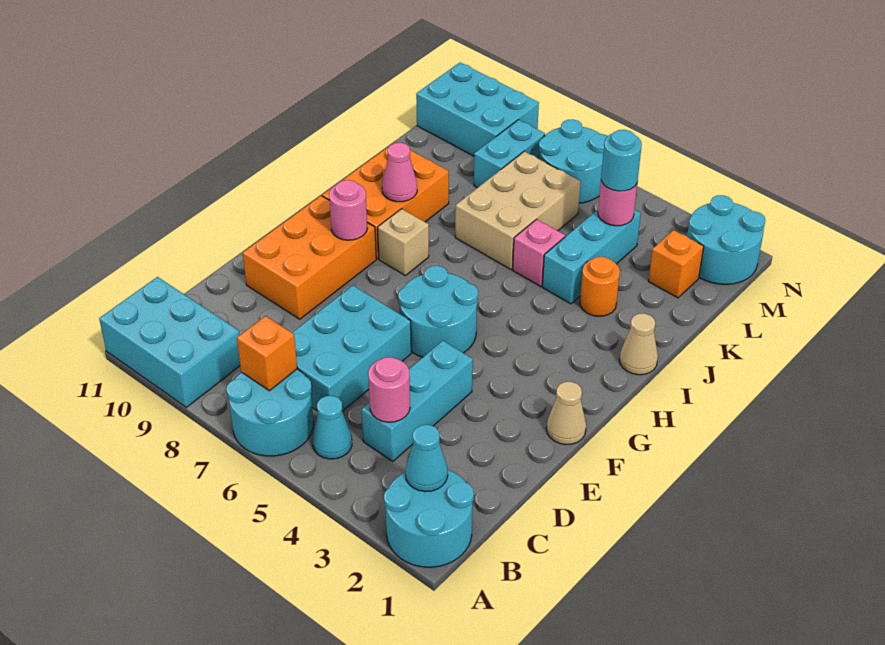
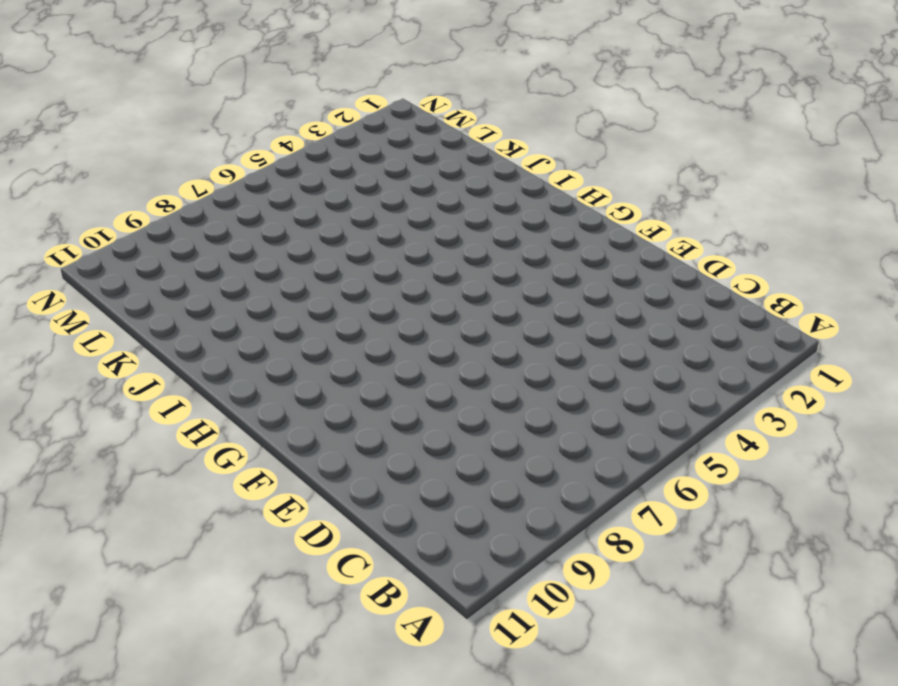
none -> cyan 2x2 round brick [384,470,474,567]
none -> cyan 2x2 round brick [227,369,313,456]
none -> cyan 2x3 brick [99,277,240,407]

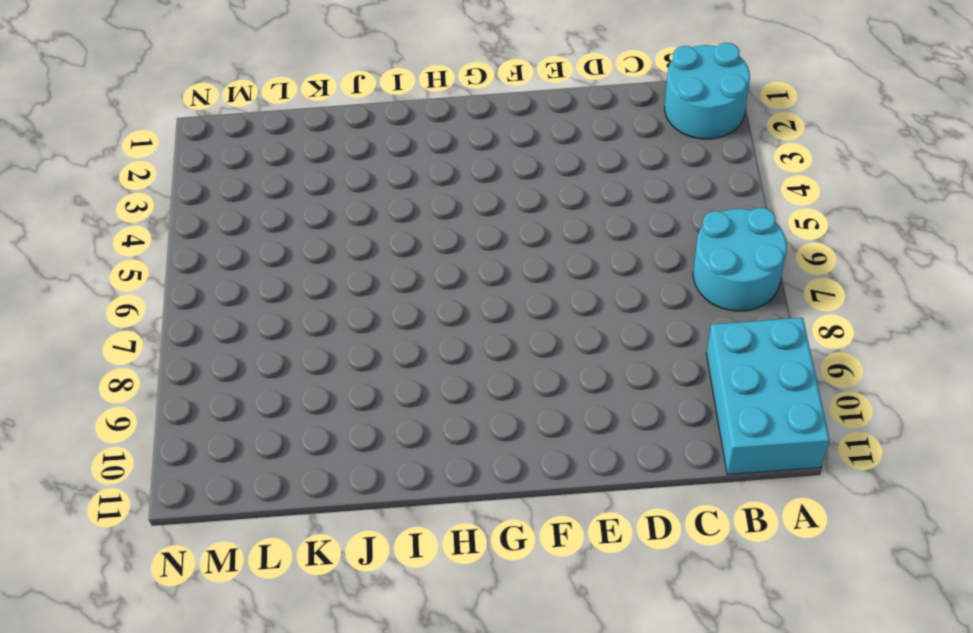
none -> cyan 1x1 cone [312,396,352,459]
none -> cyan 1x3 brick [362,341,473,461]
none -> cyan 2x3 brick [292,285,411,411]

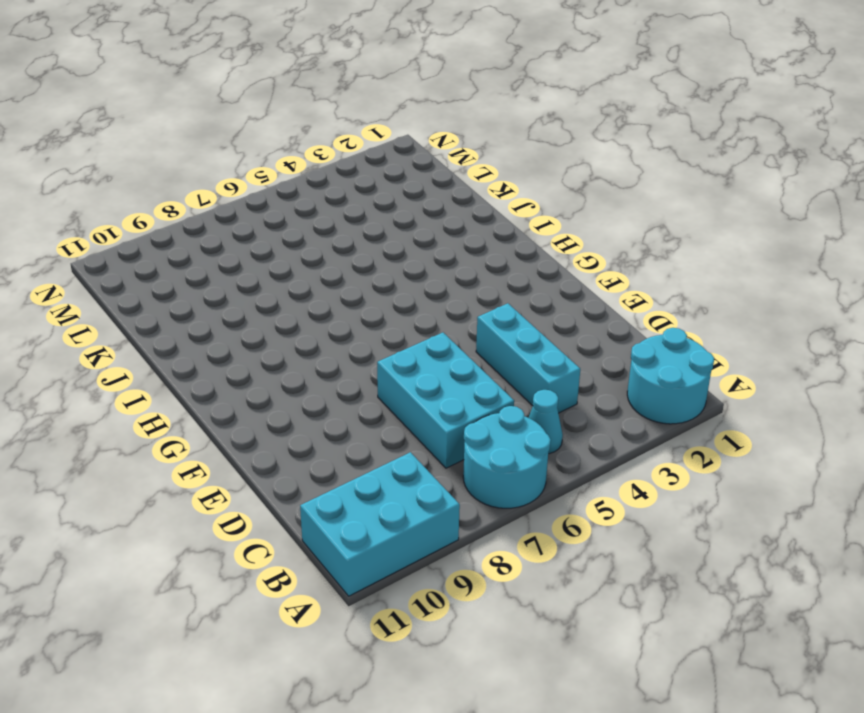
none -> orange 2x3 brick [243,196,376,319]
none -> tan 1x1 cone [546,382,586,445]
none -> cyan 2x2 round brick [398,266,478,357]

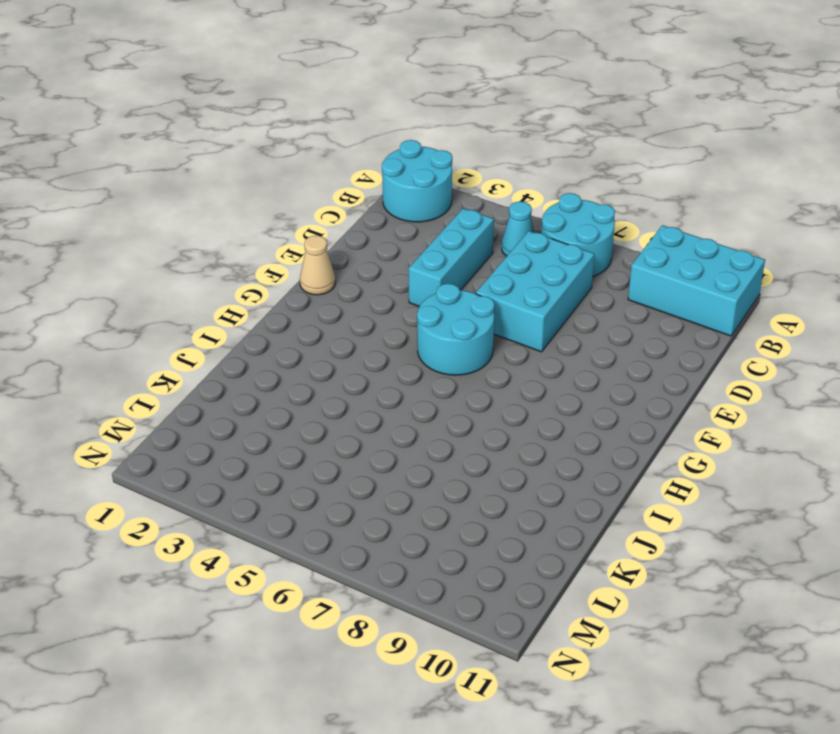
none -> orange 2x3 brick [243,196,376,319]
none -> tan 1x1 brick [378,209,429,275]
none -> orange 2x3 brick [322,142,449,259]

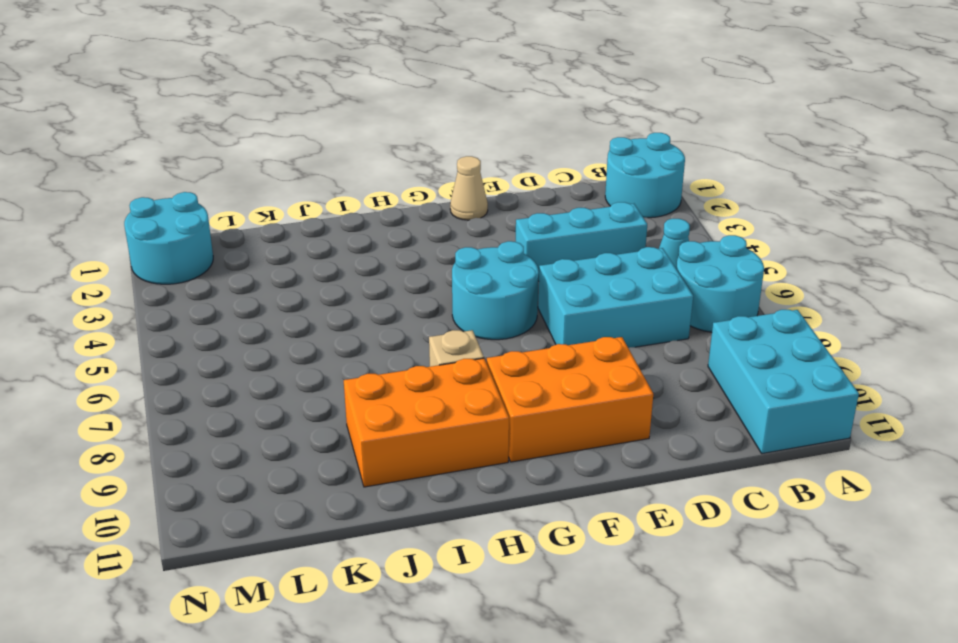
none -> tan 1x1 cone [619,313,658,375]
none -> orange 1x1 round brick [580,257,620,316]
none -> cyan 1x3 brick [542,209,641,304]

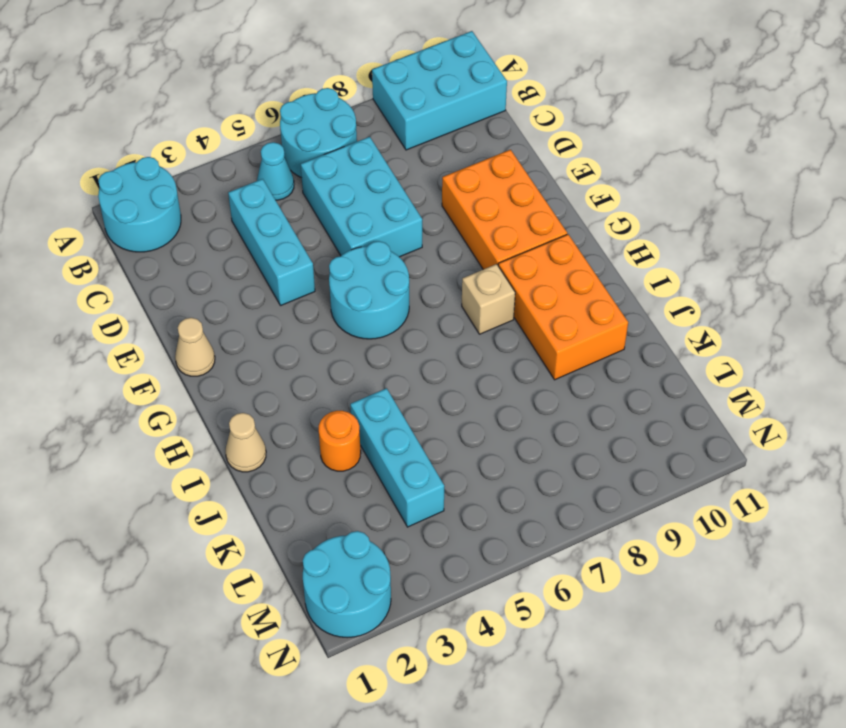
none -> pink 1x1 brick [513,219,565,287]
none -> tan 2x3 brick [455,151,581,270]
none -> orange 1x1 brick [648,230,704,298]

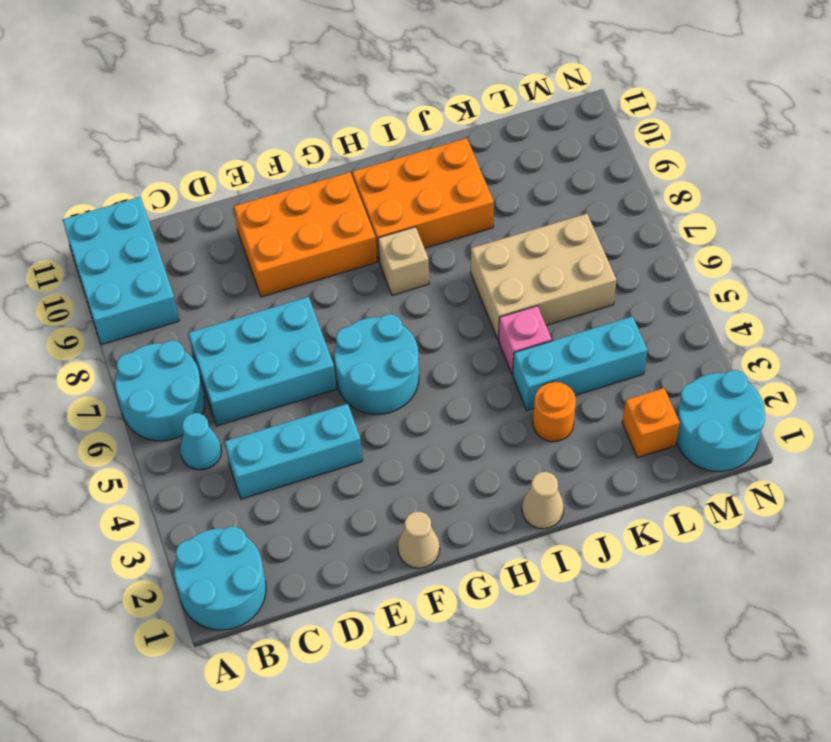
none -> cyan 1x2 brick [474,120,545,188]
none -> cyan 2x2 round brick [539,119,607,203]
none -> cyan 2x3 brick [416,63,539,156]

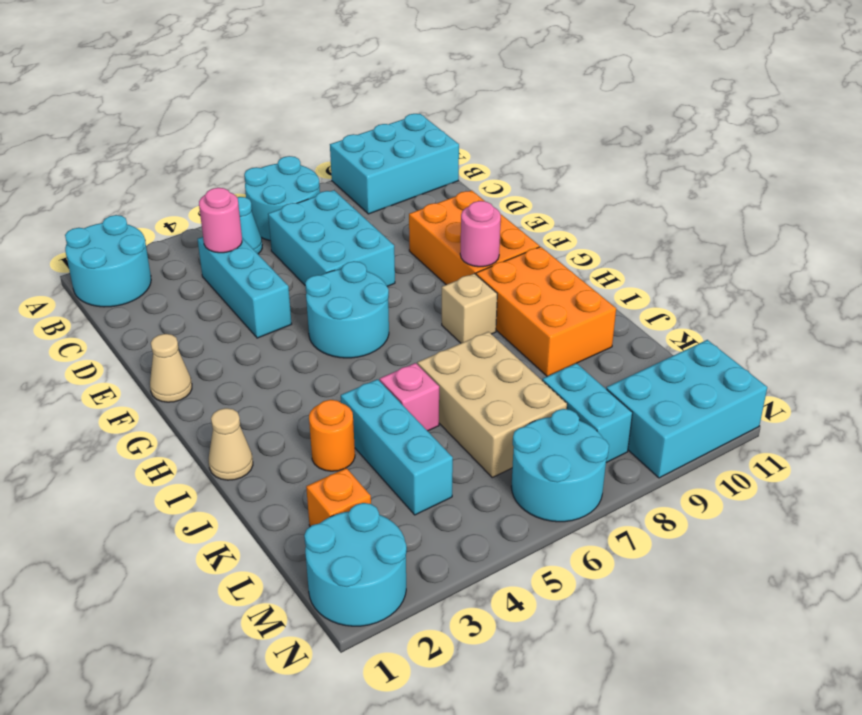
none -> cyan 1x1 cone [406,425,448,492]
none -> orange 1x1 brick [237,316,297,391]
none -> pink 1x1 cone [382,143,417,202]

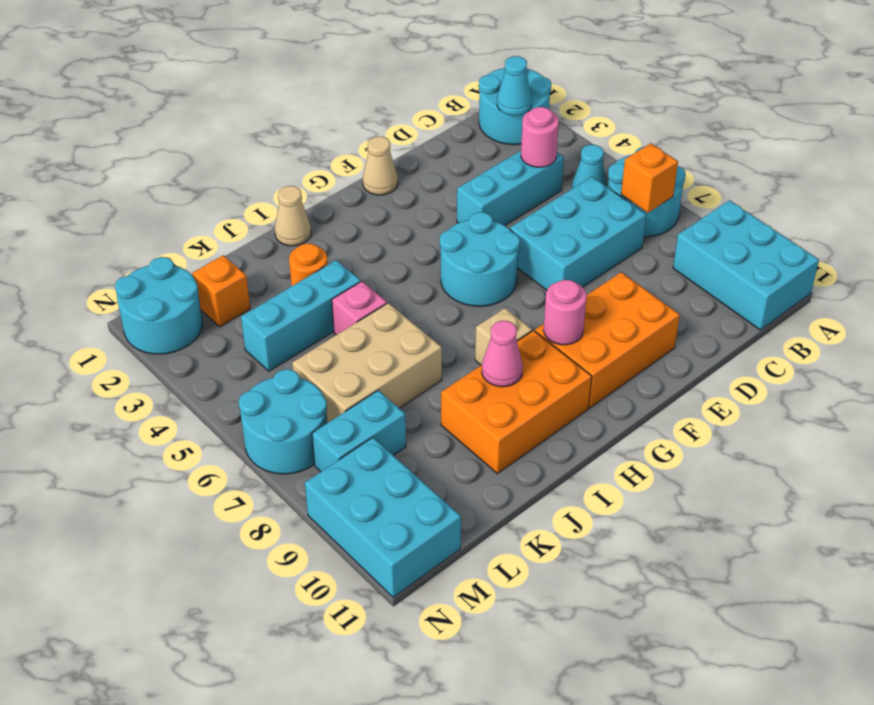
none -> pink 1x1 round brick [598,181,637,226]
none -> cyan 1x1 round brick [601,130,642,191]

